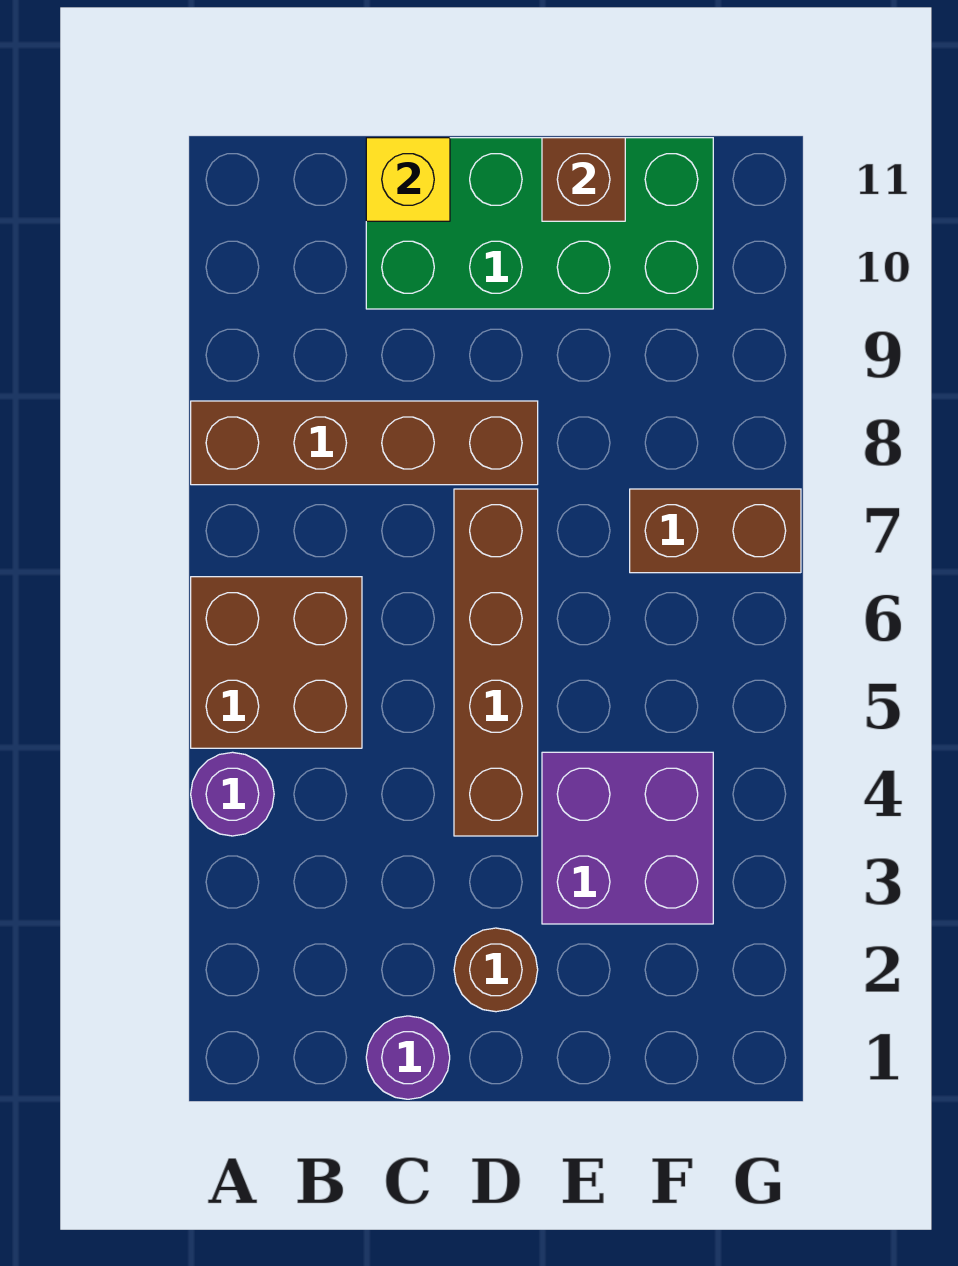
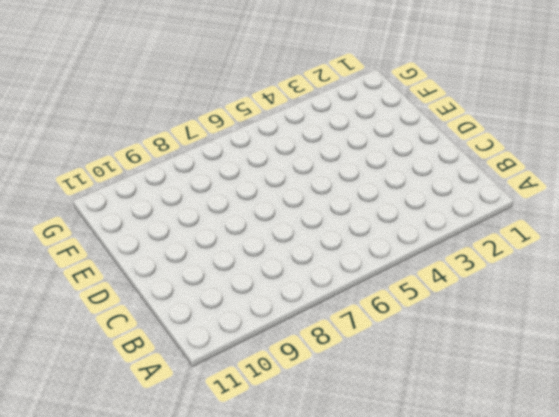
none -> purple 1x1 round brick [191,752,274,836]
none -> brown 2x2 brick [191,577,362,748]

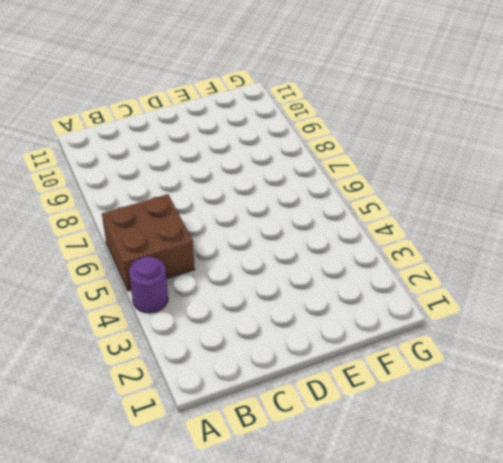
none -> brown 1x4 brick [191,401,538,485]
none -> purple 1x1 round brick [366,1016,450,1099]

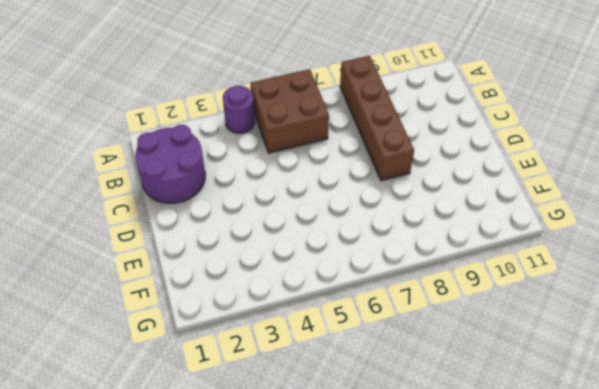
purple 2x2 round brick [135,125,205,203] -> purple 1x1 round brick [366,1016,450,1099]
none -> green 2x4 brick [366,138,713,309]
none -> brown 1x1 round brick [454,928,538,1012]

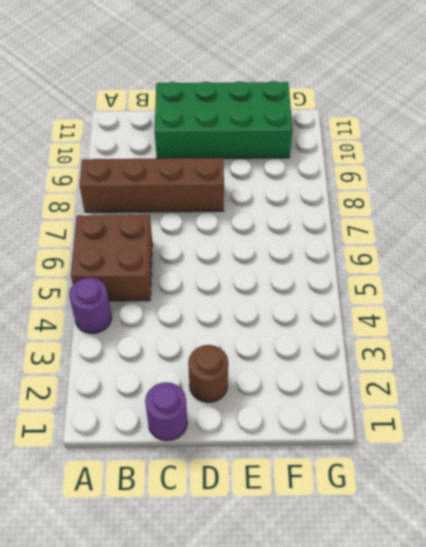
none -> brown 1x4 brick [454,489,538,836]
none -> purple 2x2 brick [542,752,713,924]

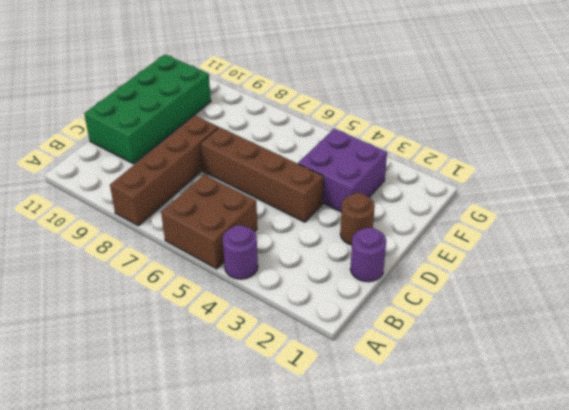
none -> brown 1x2 brick [630,489,801,573]
none -> yellow 1x1 brick [366,138,450,221]

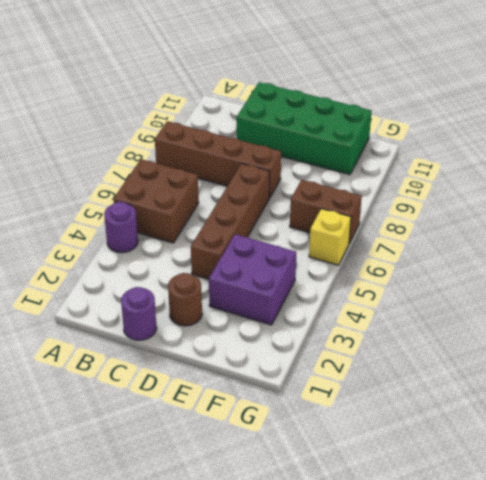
yellow 1x1 brick [309,209,351,265] -> yellow 1x1 brick moved to [366,138,450,221]
none -> brown 1x1 brick [542,138,625,221]

